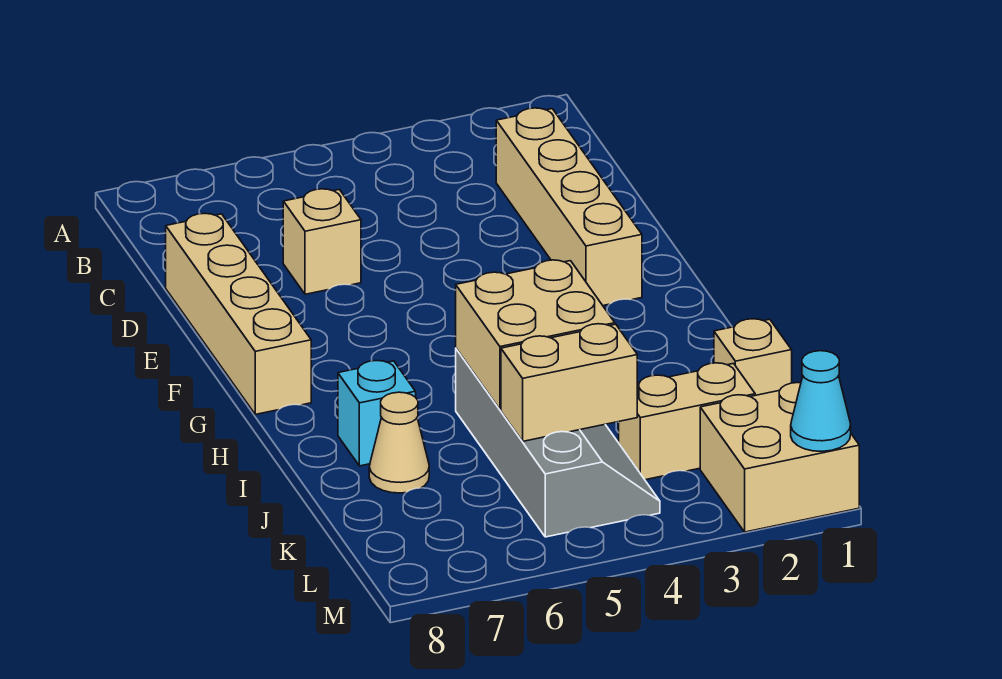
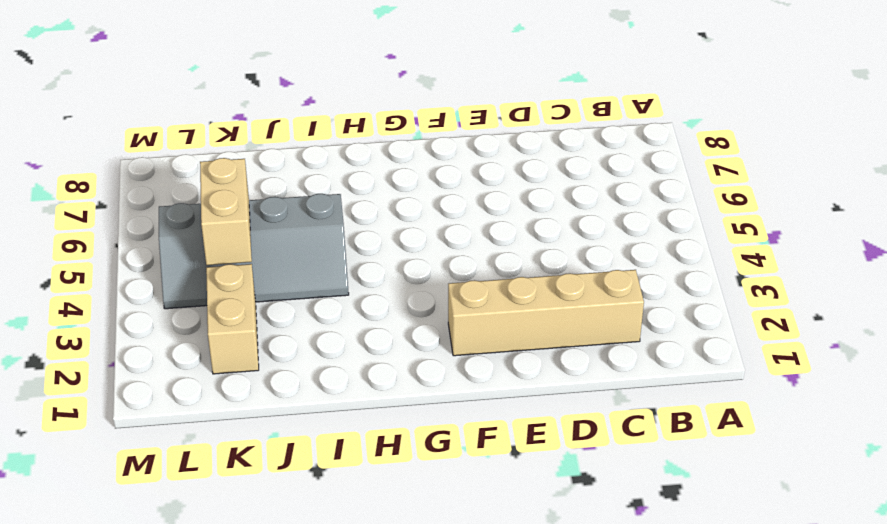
none -> tan 1x1 brick [283,189,361,294]
none -> tan 1x4 brick [166,213,311,414]
none -> cyan 1x1 brick [338,361,416,466]

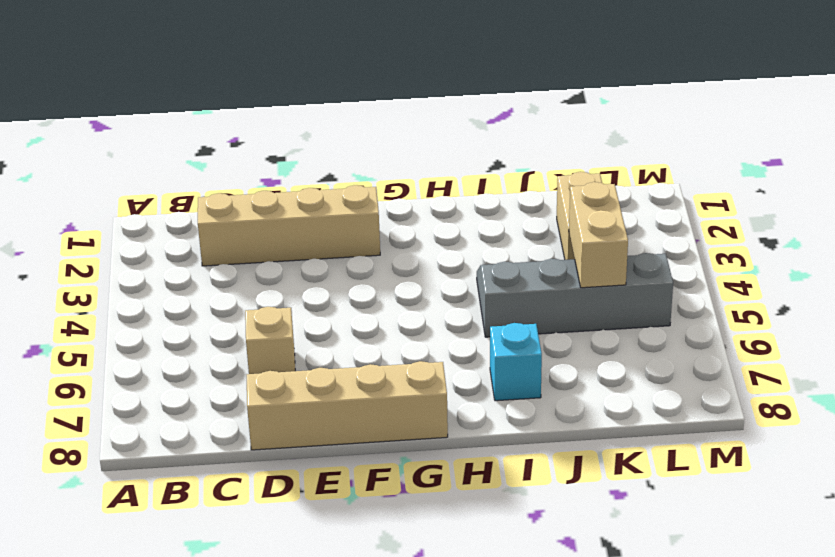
none -> tan 1x1 brick [714,319,792,395]
none -> tan 1x1 cone [369,392,429,493]
none -> tan 2x2 brick [700,383,859,532]

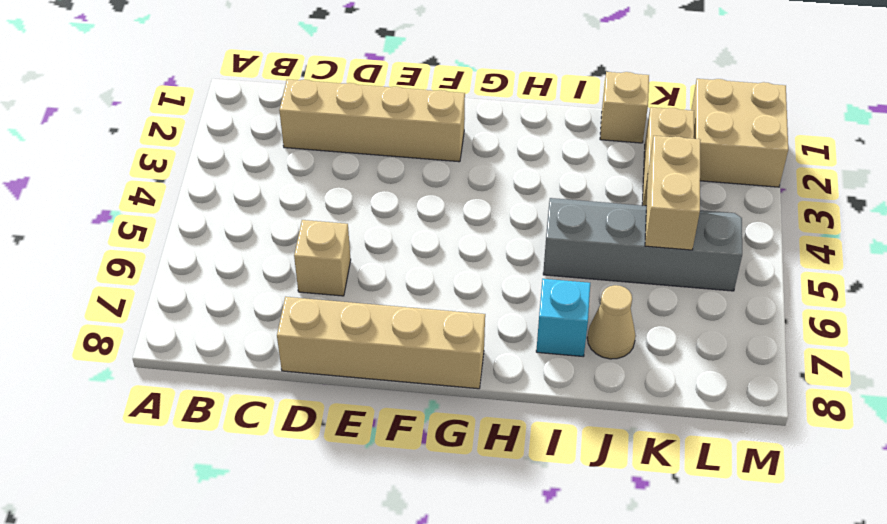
none -> tan 2x2 brick [456,260,615,410]
none -> cyan 1x1 cone [791,351,851,451]

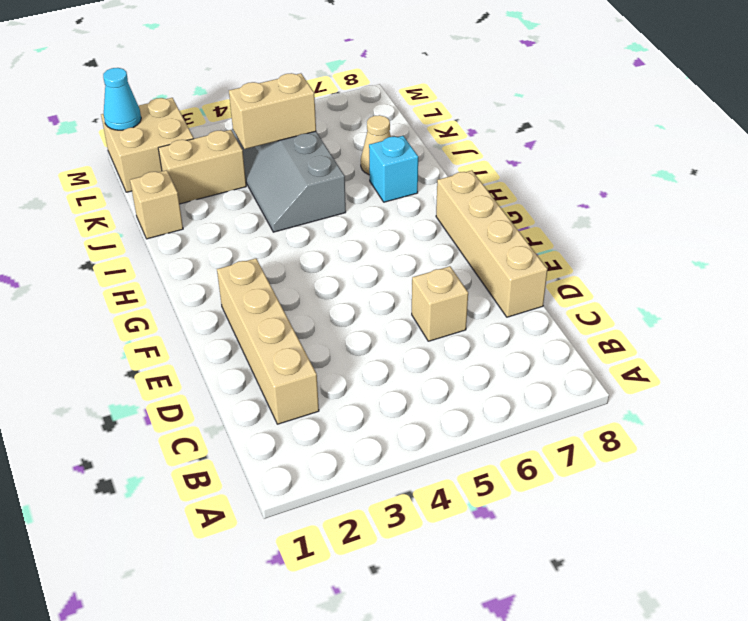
none -> tan 2x2 brick [456,260,615,410]

